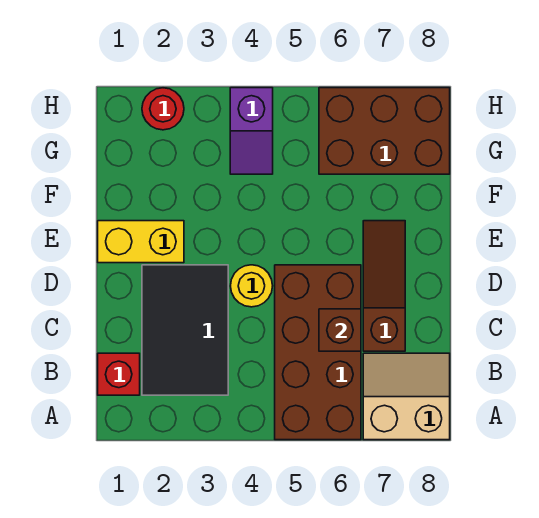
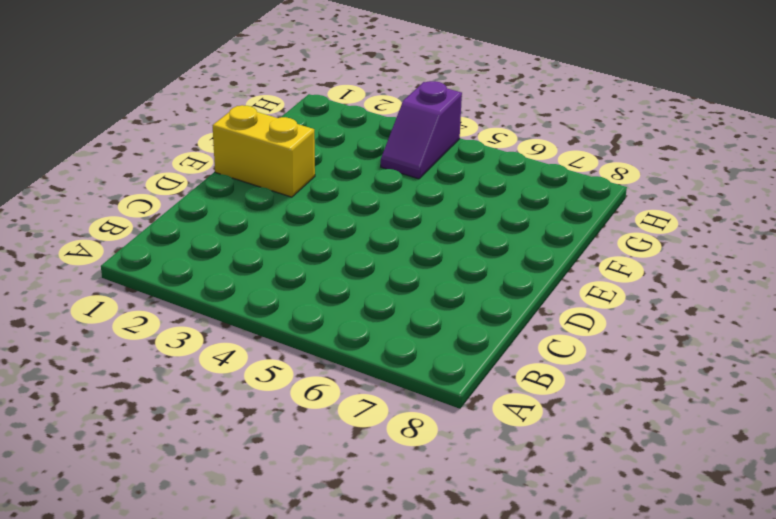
none -> brown 2x4 brick [275,265,361,440]
none -> tan 2x2 slope [363,353,450,440]

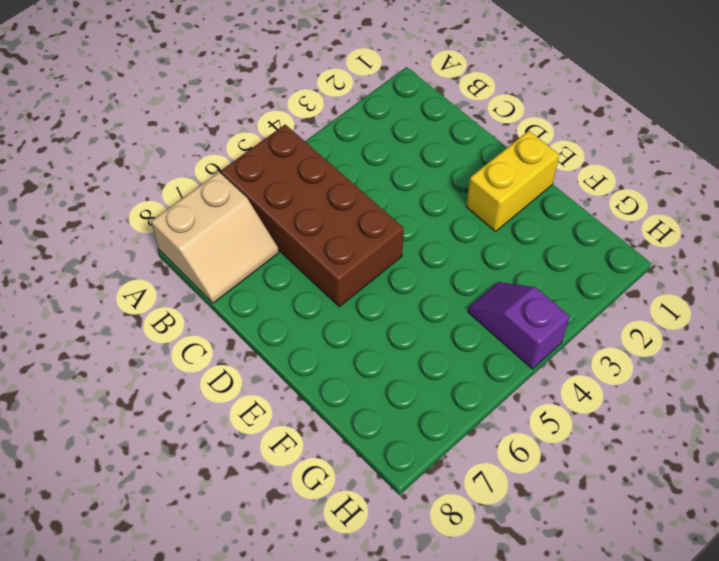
none -> red 1x1 brick [98,353,140,395]
none -> black 2x3 tile [142,265,228,395]

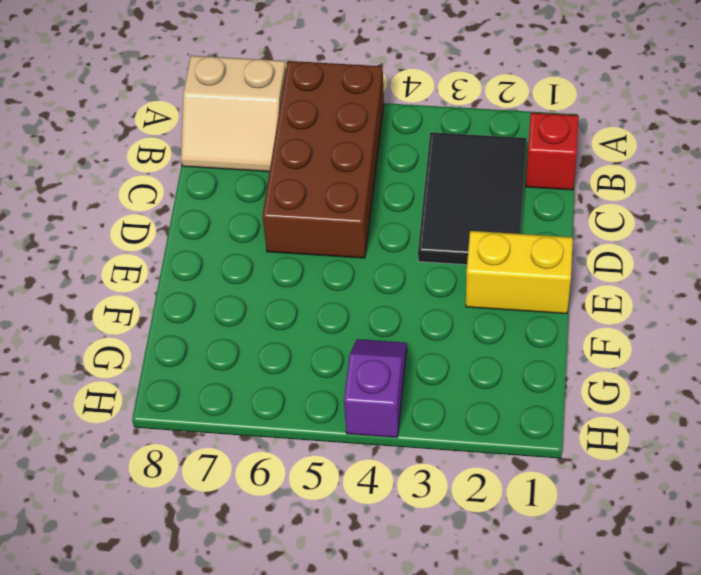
none -> brown 1x3 slope [363,221,405,351]
none -> yellow 1x1 round brick [231,265,273,307]

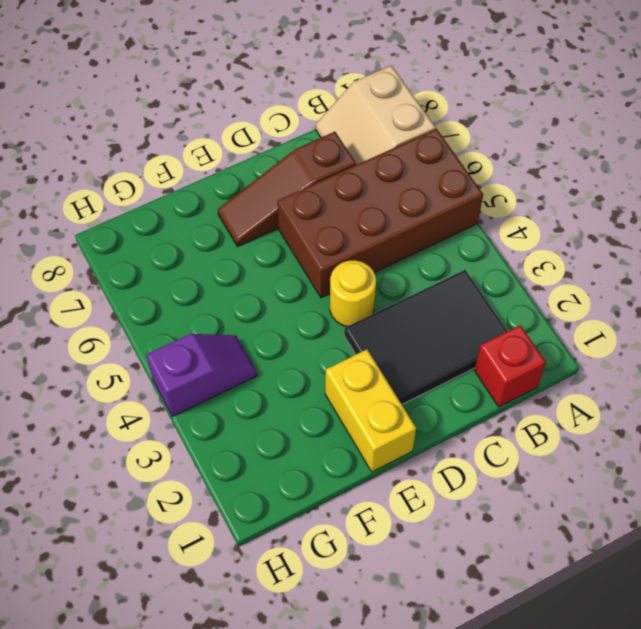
none -> brown 2x3 brick [319,88,450,174]
none -> red 1x1 round brick [142,88,184,130]

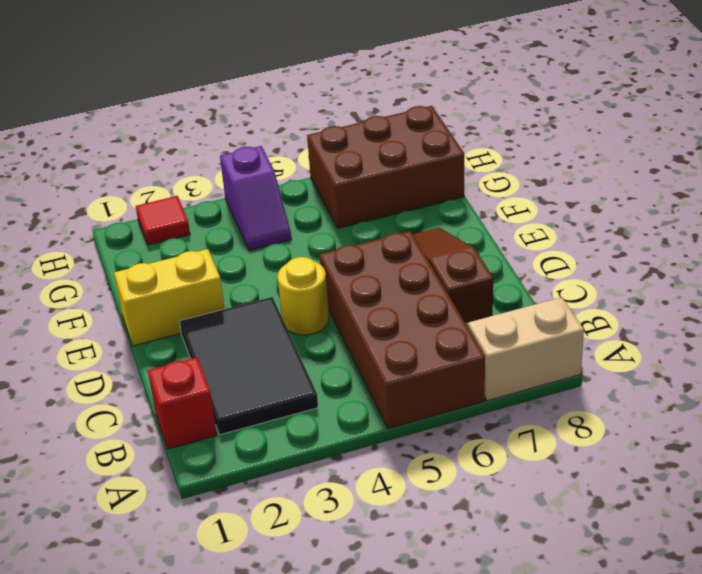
red 1x1 tile [136,196,190,245] -> red 1x1 round brick [142,88,184,130]
none -> brown 1x1 brick [319,309,361,351]

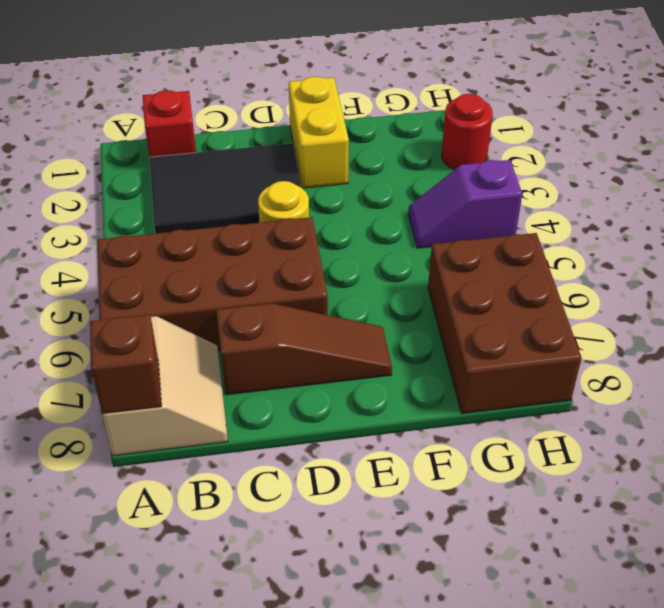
brown 1x1 brick [90,315,161,414] -> brown 1x1 brick moved to [319,309,361,351]

